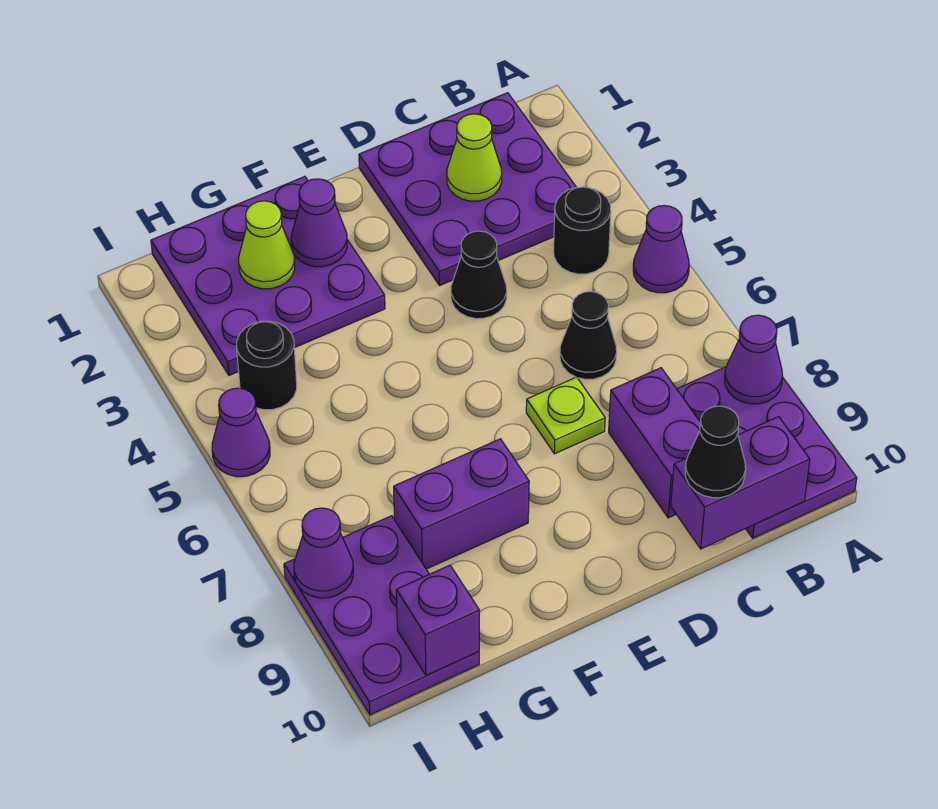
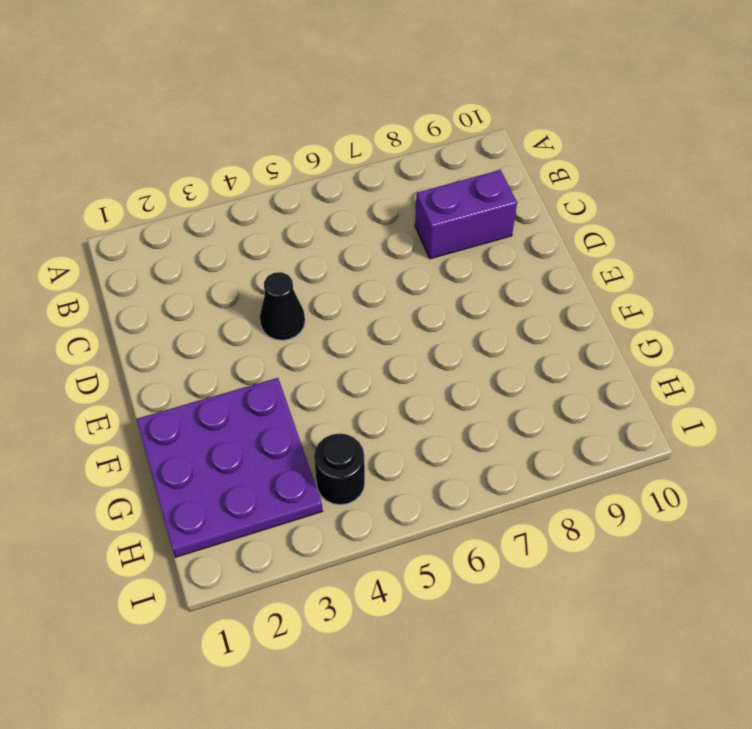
none -> purple 1x1 cone [633,205,689,293]
none -> purple 2x3 plate [677,367,857,538]
none -> purple 3x3 plate [359,93,576,285]

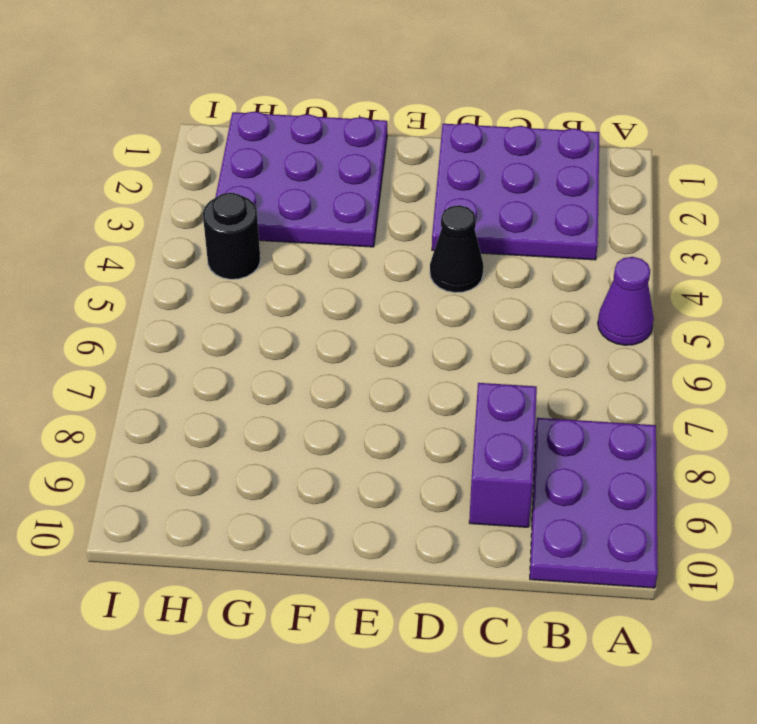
none -> black 1x1 round brick [554,187,611,274]
none -> black 1x1 cone [560,291,617,379]
none -> lime 1x1 plate [526,377,605,454]

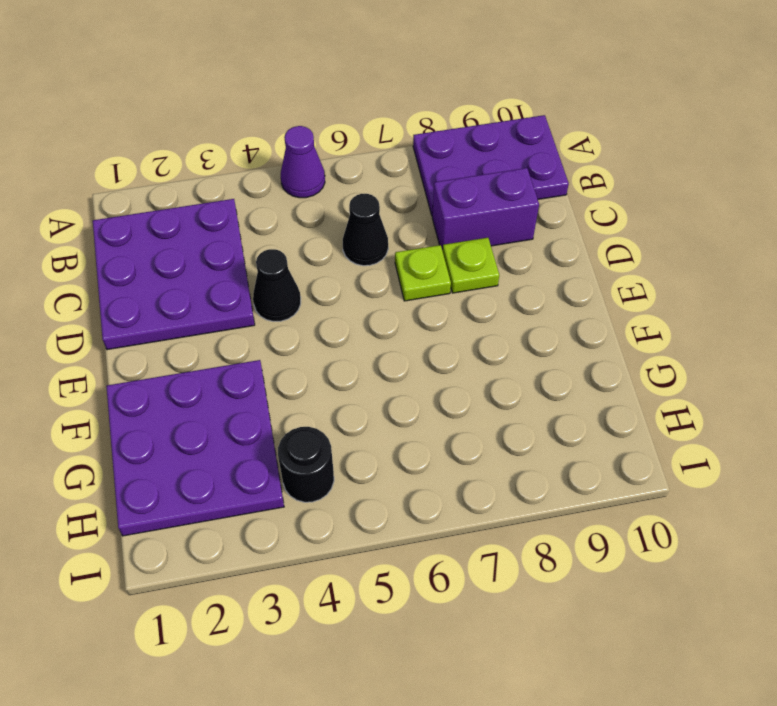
lime 1x1 plate [443,238,499,293] -> none
none -> black 1x1 round brick [554,187,611,274]
none -> purple 1x2 brick [394,439,529,569]
none -> purple 2x3 plate [284,516,479,715]

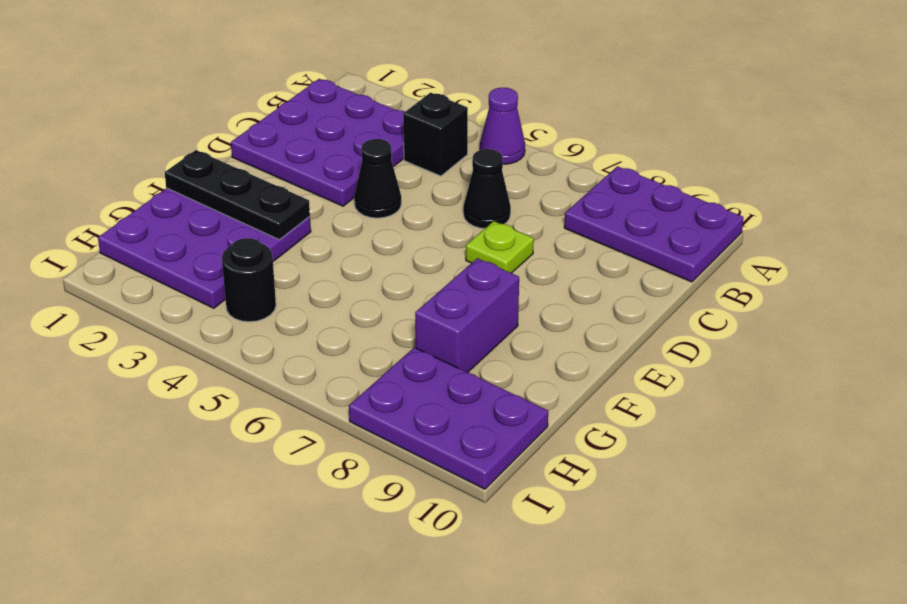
black 1x1 brick [403,93,468,176] -> black 1x1 round brick [554,187,611,274]
black 1x3 plate [165,150,310,240] -> purple 1x1 cone [291,179,347,267]
none -> purple 1x2 brick [609,368,700,518]
none -> purple 1x1 cone [212,388,270,477]
none -> purple 1x1 cone [725,315,783,404]

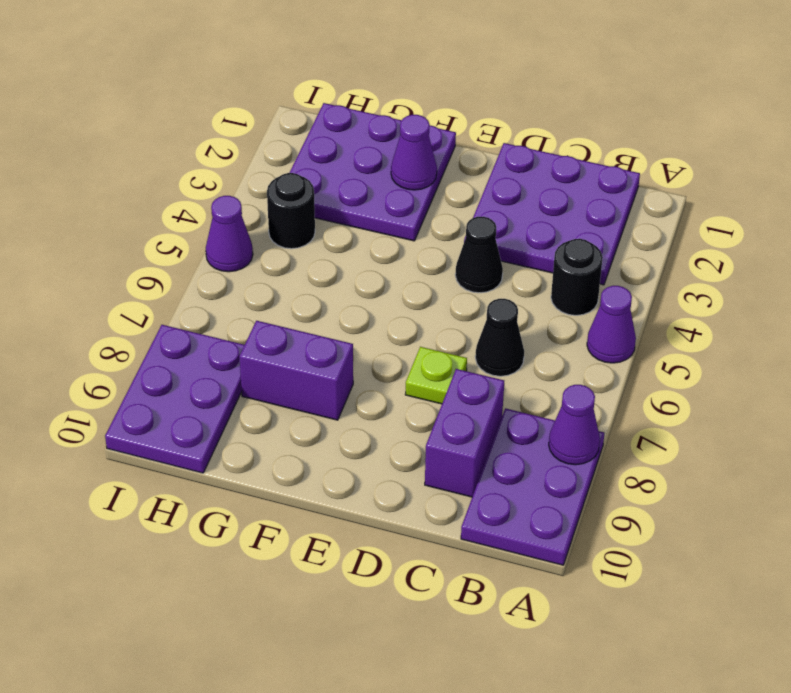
none -> purple 1x2 brick [671,417,810,549]
none -> lime 1x1 cone [447,114,502,201]
none -> lime 1x1 cone [239,201,295,289]

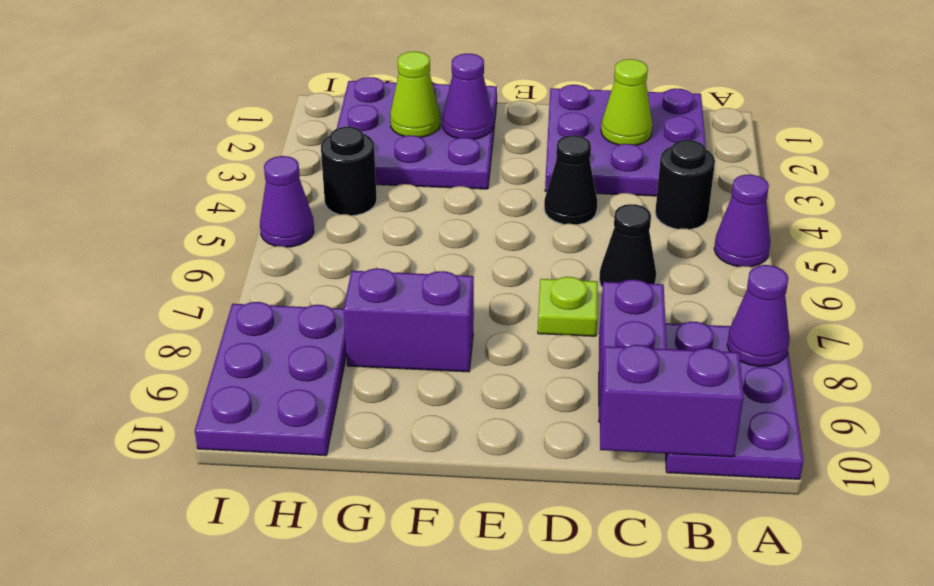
none -> purple 1x1 brick [396,565,479,675]
none -> purple 1x1 cone [294,508,353,598]
none -> black 1x1 cone [685,406,746,498]

